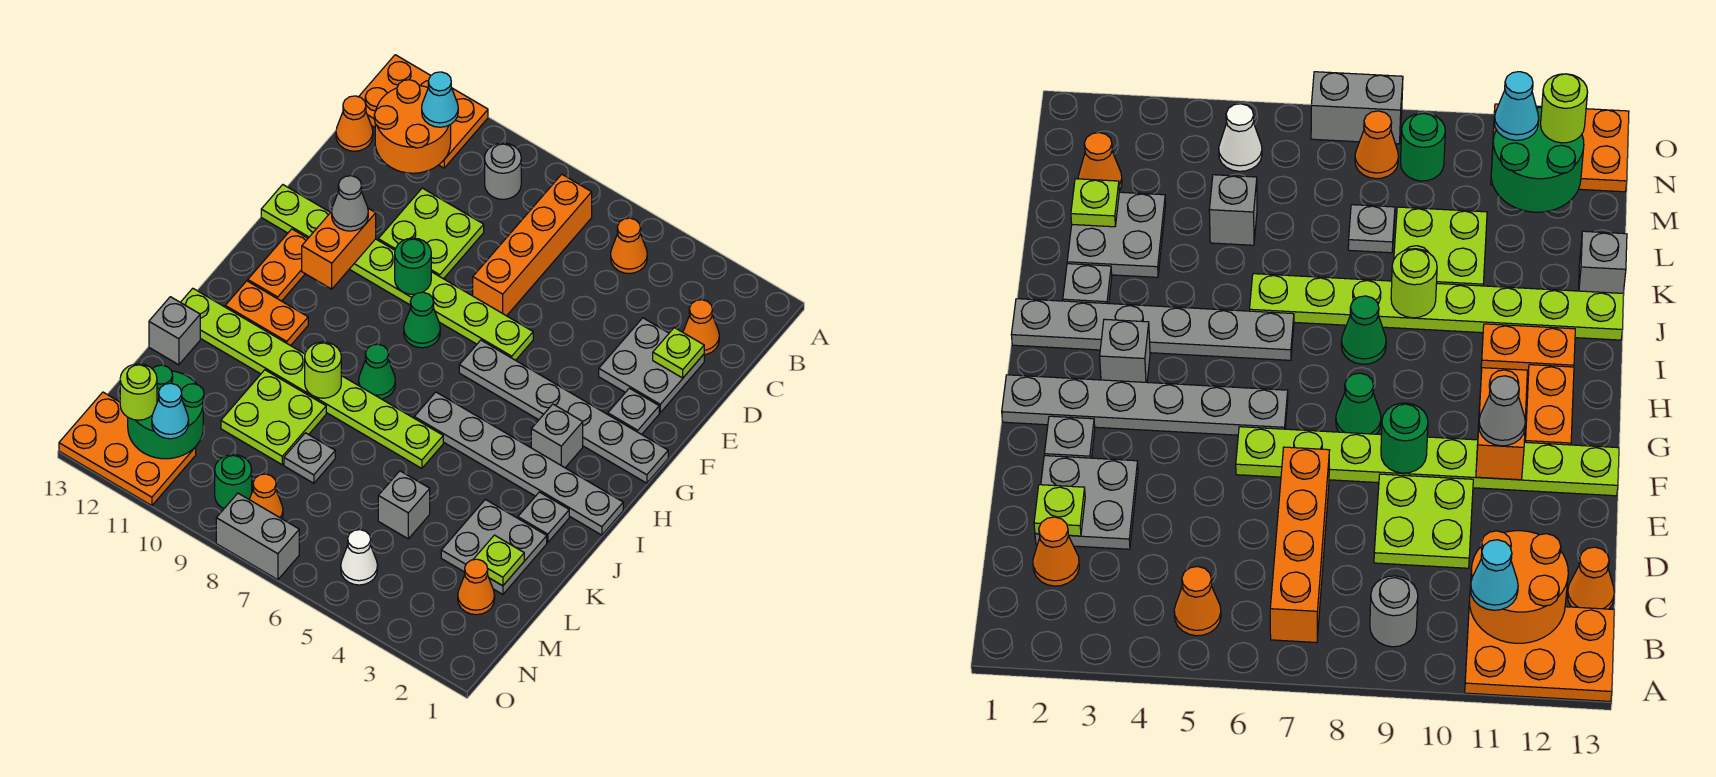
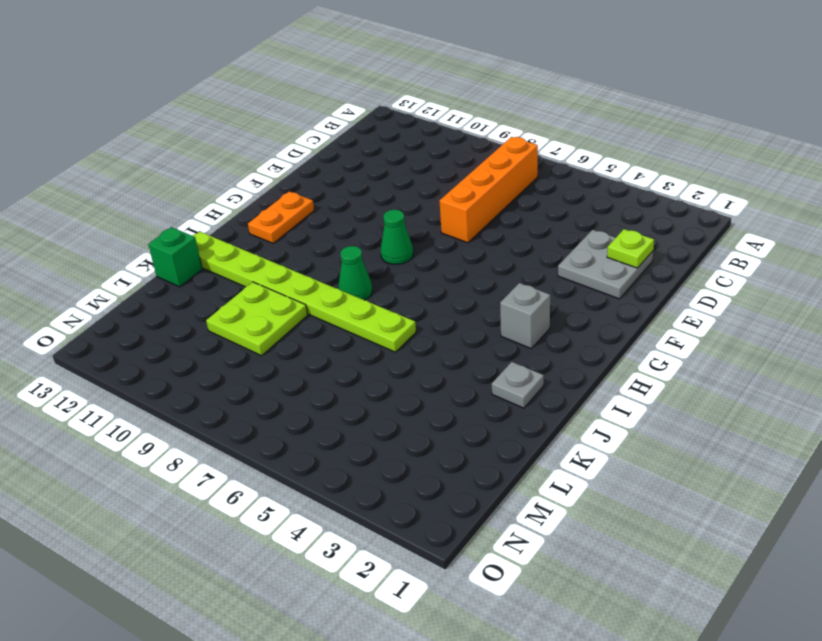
green 1x1 brick [148,227,202,287] -> grey 1x1 brick [149,297,200,365]
none -> orange 2x3 plate [359,55,488,168]
none -> orange 1x1 cone [611,218,647,274]
none -> grey 1x1 round brick [485,143,521,199]
none -> orange 1x1 cone [683,300,719,355]

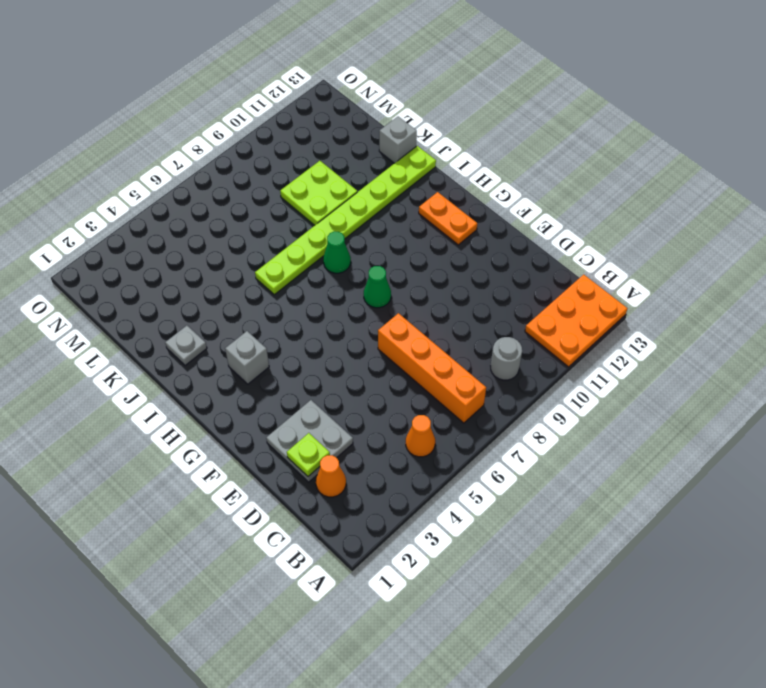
none -> orange 1x1 cone [336,96,373,151]
none -> lime 2x2 plate [378,188,484,279]
none -> grey 1x1 plate [608,388,659,434]
none -> lime 1x8 plate [261,185,533,360]

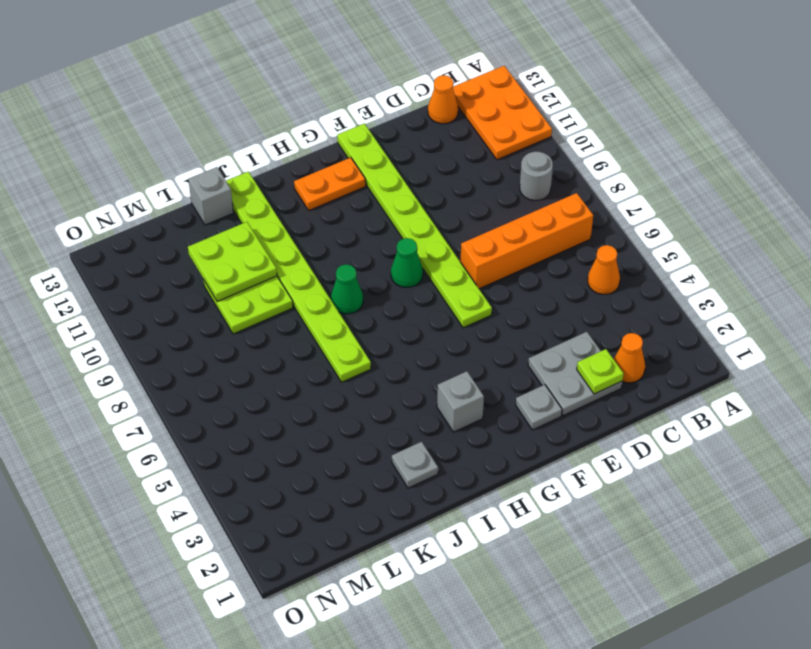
lime 2x2 plate [188,222,277,301] -> lime 2x2 plate moved to [378,188,484,279]
none -> grey 1x6 plate [459,340,668,483]
none -> grey 1x6 plate [414,392,623,535]
none -> orange 1x2 plate [225,281,308,346]
none -> grey 2x2 plate [441,500,547,594]

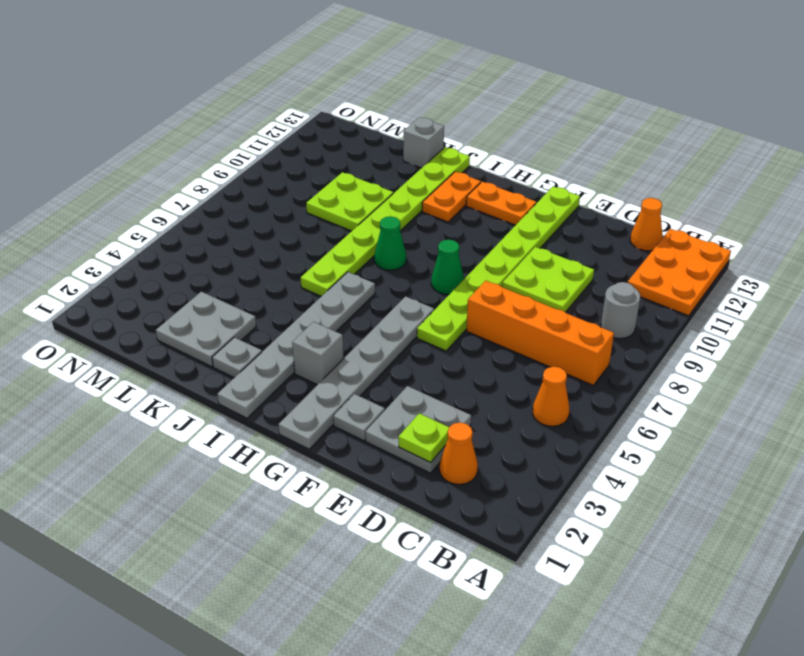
none -> grey 1x1 brick [378,471,430,539]
none -> grey 1x1 plate [284,433,335,483]
none -> orange 1x1 cone [458,559,495,615]
none -> white 1x1 cone [341,530,378,585]

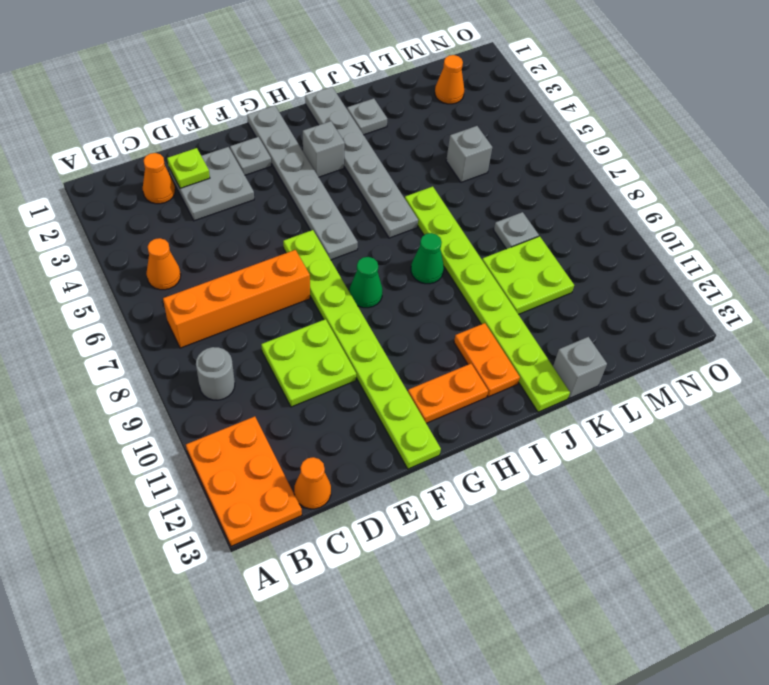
none -> grey 2x2 plate [441,500,547,594]
none -> white 1x1 cone [341,530,378,585]
none -> orange 1x1 cone [249,474,283,519]
none -> green 1x1 round brick [215,455,252,509]

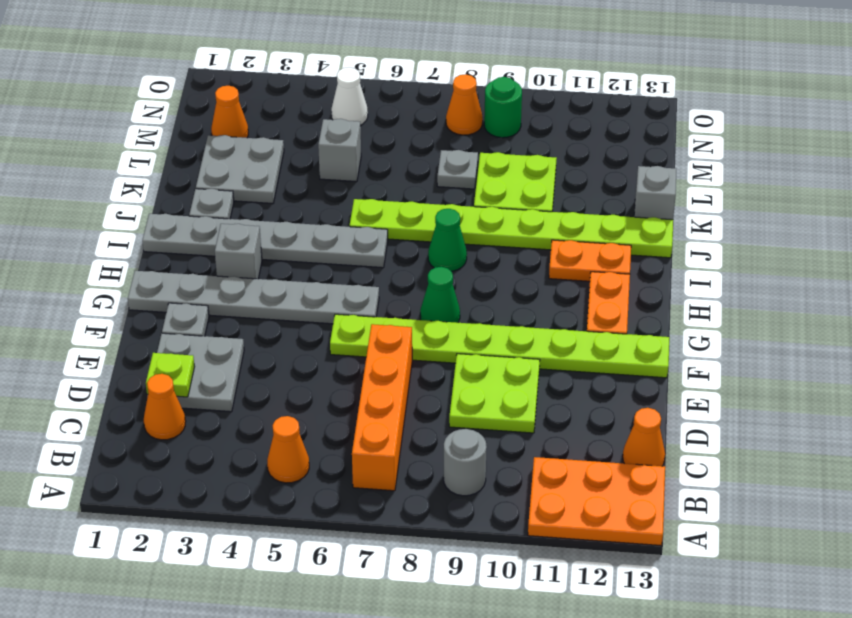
none -> orange 2x3 plate [59,392,196,506]
none -> grey 1x2 brick [216,493,299,580]
none -> orange 2x2 round brick [374,80,451,173]
none -> green 1x1 round brick [395,238,431,294]

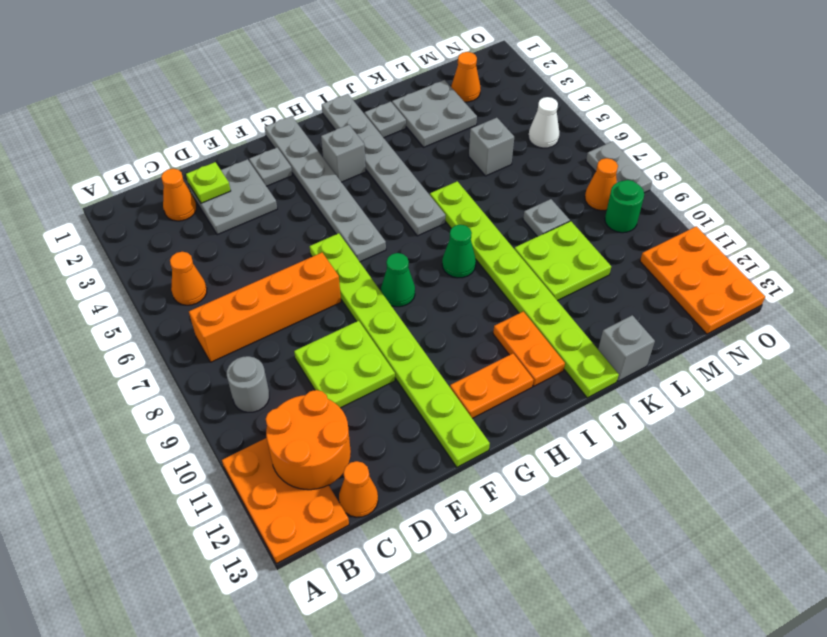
grey 1x2 plate [586,141,652,193] -> grey 1x2 brick [216,493,299,580]
none -> green 1x1 round brick [395,238,431,294]
none -> orange 1x2 brick [302,208,376,289]
none -> lime 1x1 round brick [305,342,341,398]
none -> lime 1x1 plate [473,535,524,586]

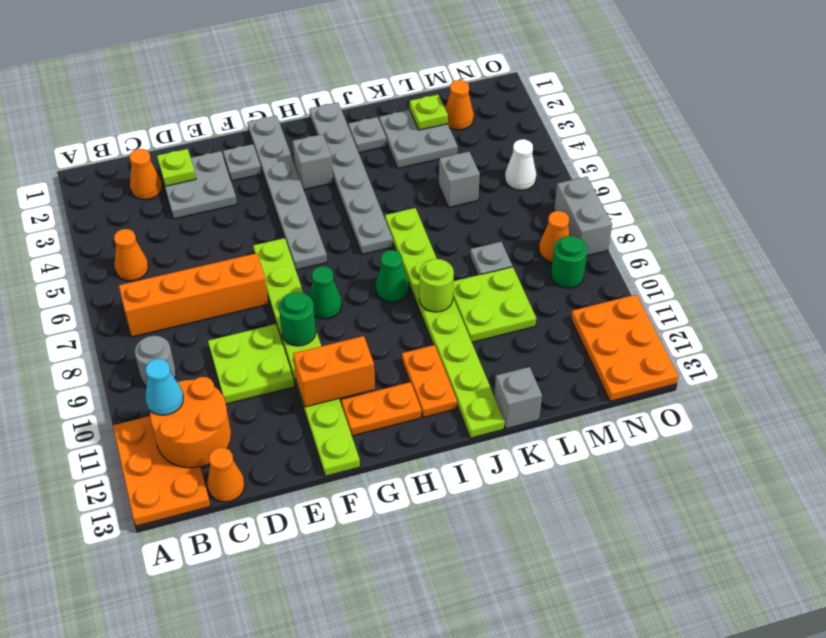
none -> green 2x2 round brick [128,365,204,459]
none -> grey 1x1 cone [332,176,368,231]
none -> cyan 1x1 cone [152,383,189,439]
none -> lime 1x1 round brick [120,364,157,420]

